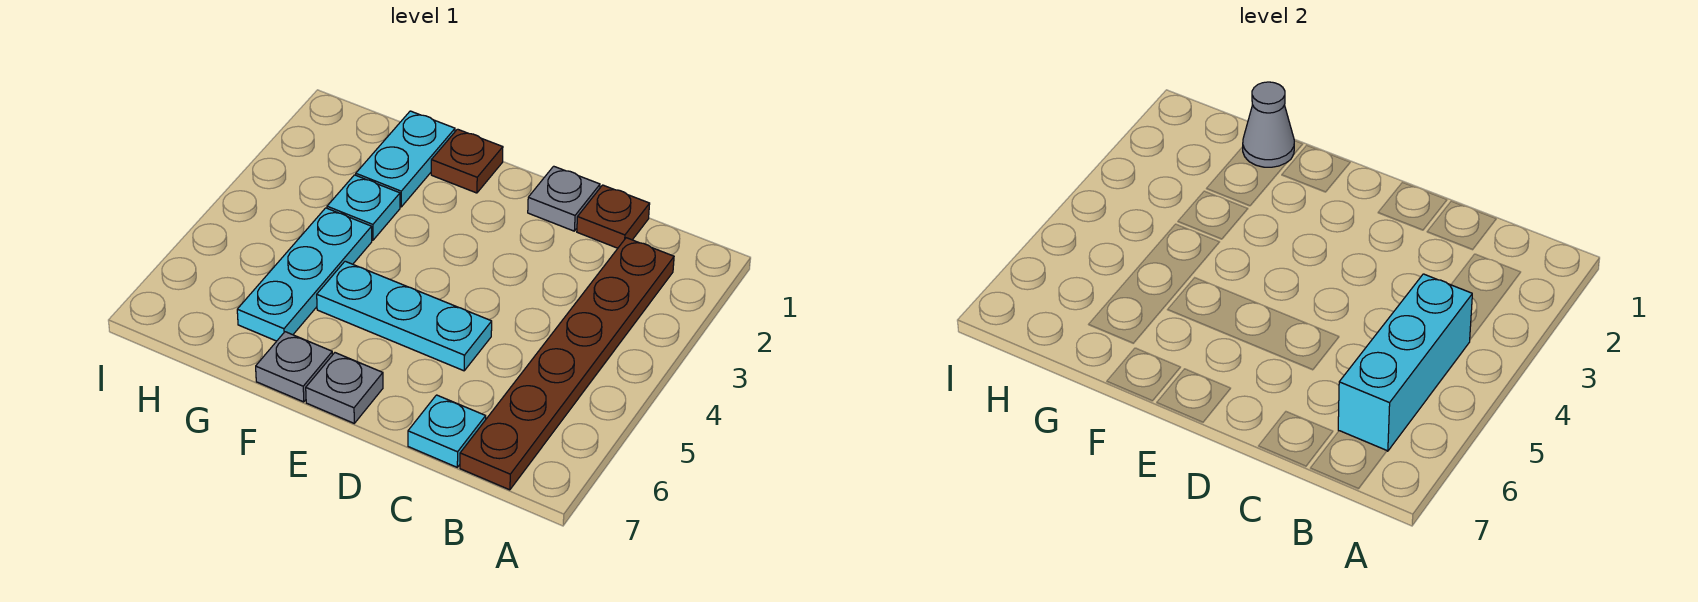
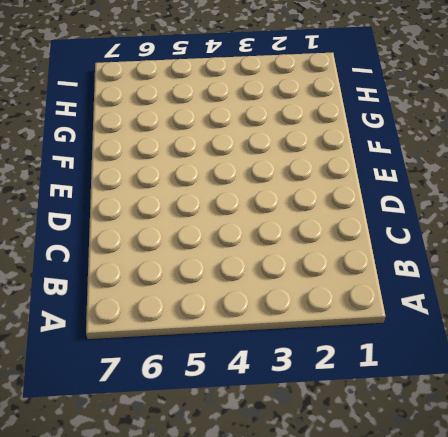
none -> brown 1x6 plate [460,238,674,490]
none -> brown 1x1 plate [577,185,650,248]
none -> cyan 1x1 plate [408,395,486,467]

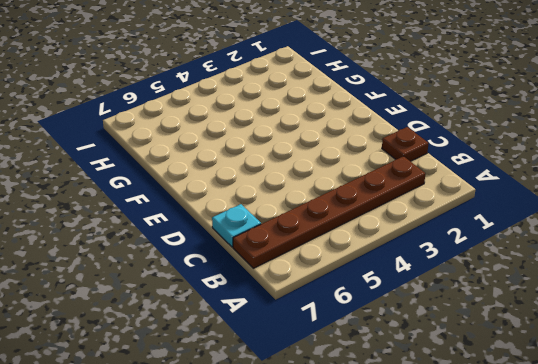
none -> grey 1x1 plate [528,166,600,231]
none -> cyan 1x3 plate [317,261,492,371]
none -> grey 1x1 plate [306,353,383,423]

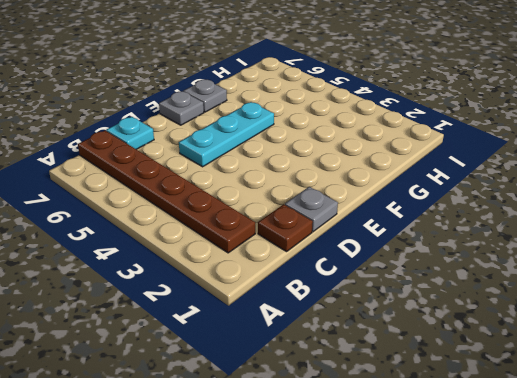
none -> brown 1x1 plate [431,129,503,193]
none -> cyan 1x2 plate [356,111,455,207]
none -> cyan 1x1 plate [327,175,400,240]

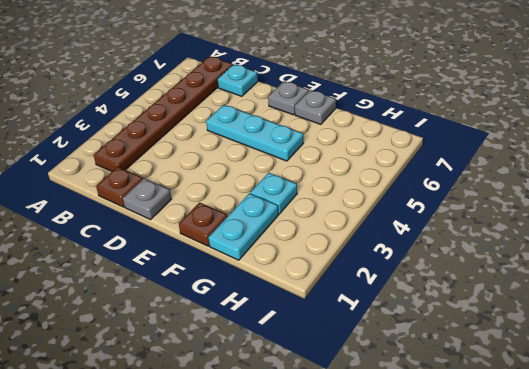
none -> cyan 1x3 plate [237,208,372,341]
none -> cyan 1x3 brick [1338,274,1472,451]
none -> grey 1x1 cone [1243,82,1294,167]

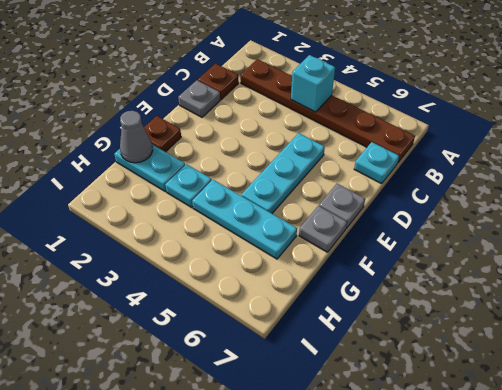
cyan 1x1 brick [291,55,335,112] -> cyan 1x3 brick [1338,274,1472,451]

